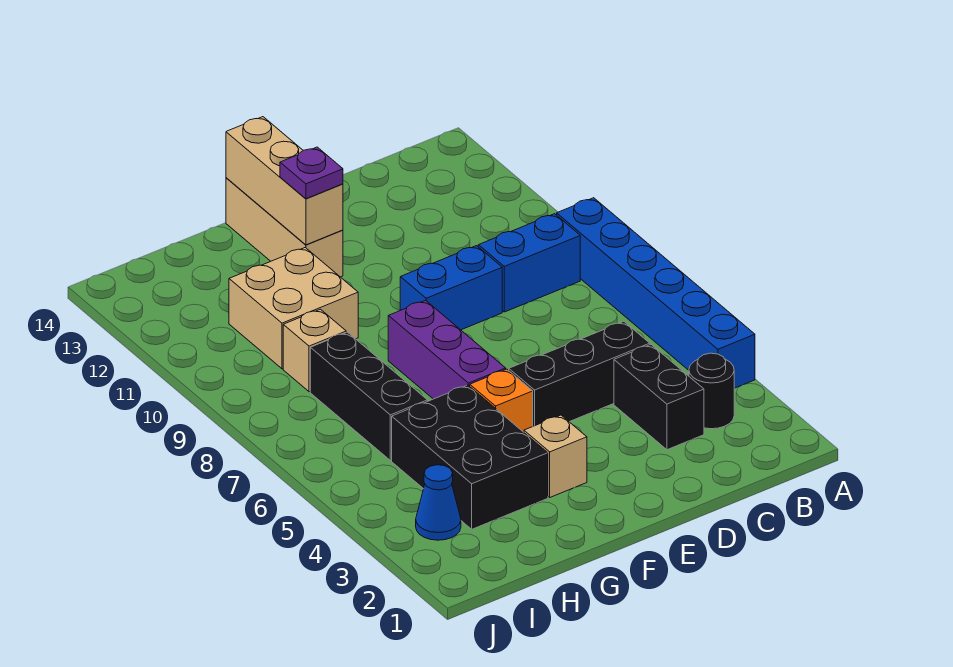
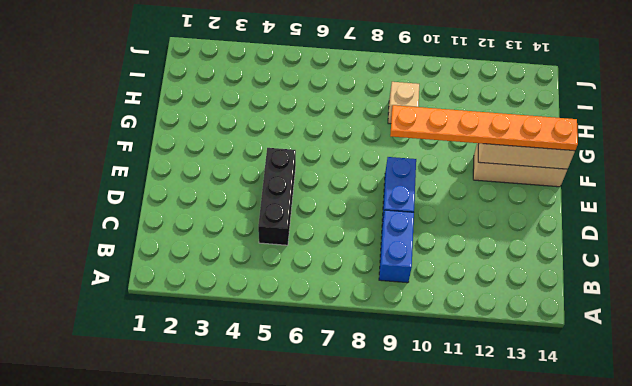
orange 1x6 plate [390,105,578,151] -> purple 1x1 plate [280,147,343,199]
none -> blue 1x6 brick [557,198,755,388]
none -> black 1x1 round brick [689,353,734,429]
none -> black 1x2 brick [614,345,704,450]

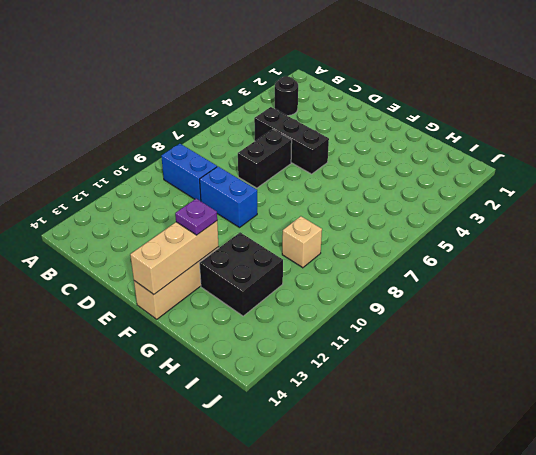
black 1x2 brick [238,129,292,188] -> black 1x2 brick moved to [614,345,704,450]
black 2x2 brick [200,232,283,316] -> tan 2x2 brick [229,248,358,369]
none -> blue 1x6 brick [557,198,755,388]
none -> tan 1x1 brick [524,415,587,497]
none -> orange 1x1 brick [470,369,533,432]

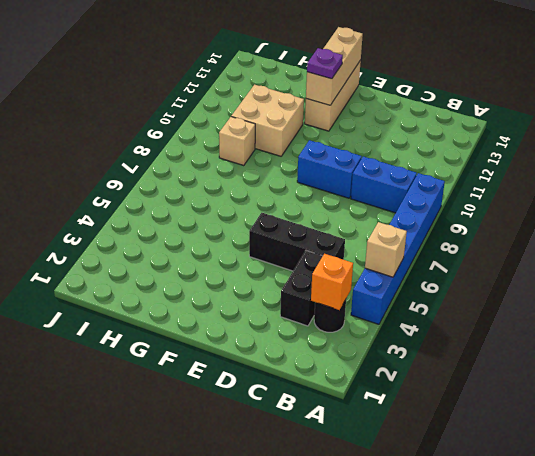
tan 1x1 brick [365,222,407,277] -> tan 1x1 brick moved to [524,415,587,497]
orange 1x1 brick [311,254,353,310] -> orange 1x1 brick moved to [470,369,533,432]
none -> purple 1x3 brick [388,300,506,399]
none -> black 2x3 brick [392,385,548,529]
none -> black 1x3 brick [310,332,428,461]

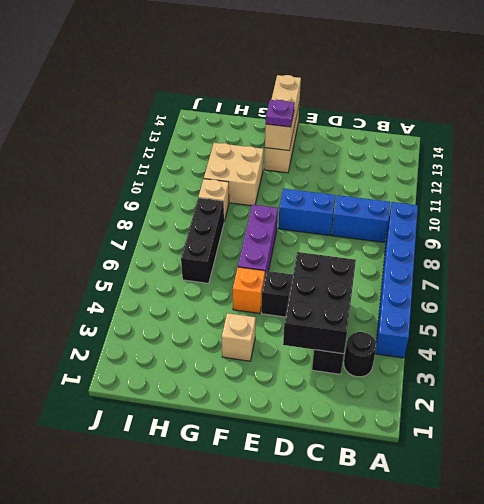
black 2x3 brick [283,252,356,354] -> black 2x3 brick moved to [392,385,548,529]
none -> blue 1x1 cone [416,465,461,540]

